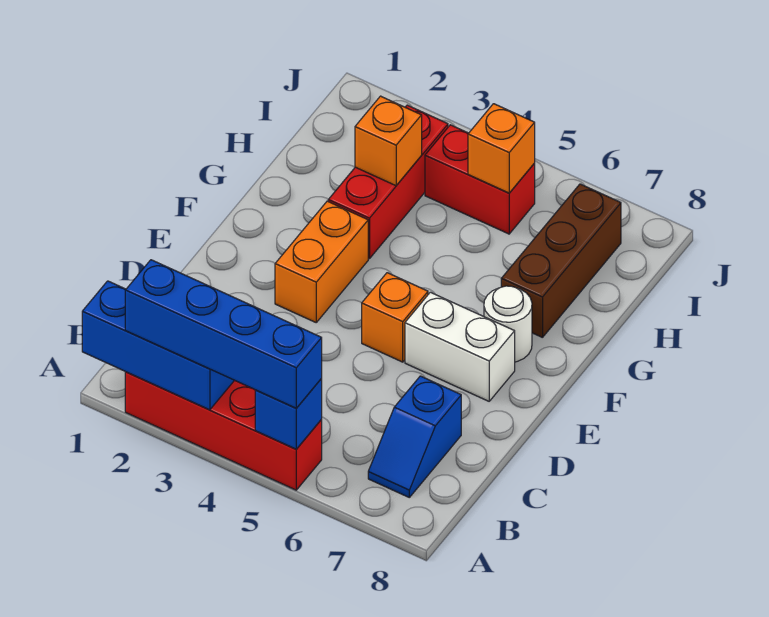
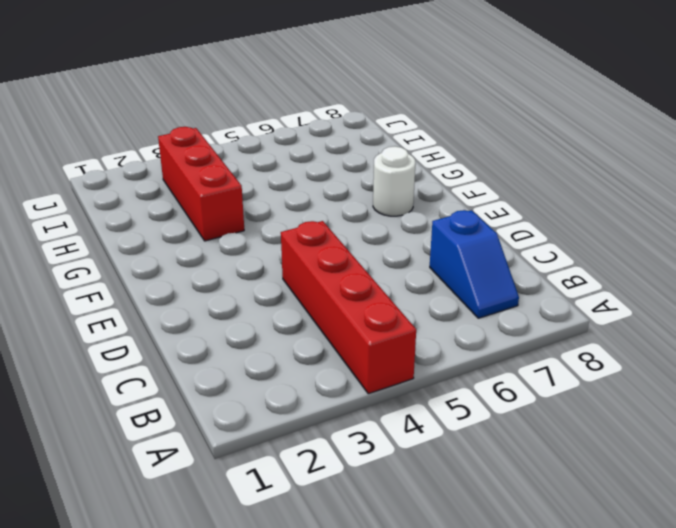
red 1x4 brick [281,221,416,394] -> red 1x4 brick turned to [125,372,322,490]
none -> orange 1x2 brick [275,201,368,322]
none -> orange 1x1 brick [362,273,428,362]
none -> white 1x2 brick [405,292,515,401]

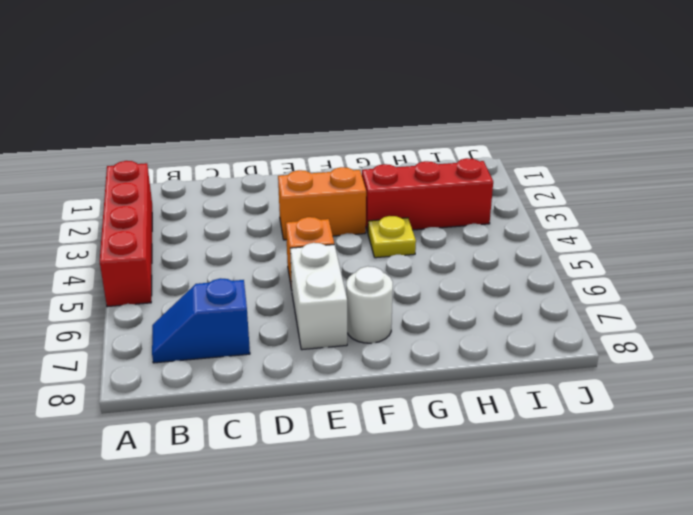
yellow 1x1 plate [368,216,416,258] -> none
none -> brown 1x3 brick [501,184,621,338]
none -> red 1x2 brick [425,125,535,234]
none -> blue 1x3 brick [82,281,234,410]

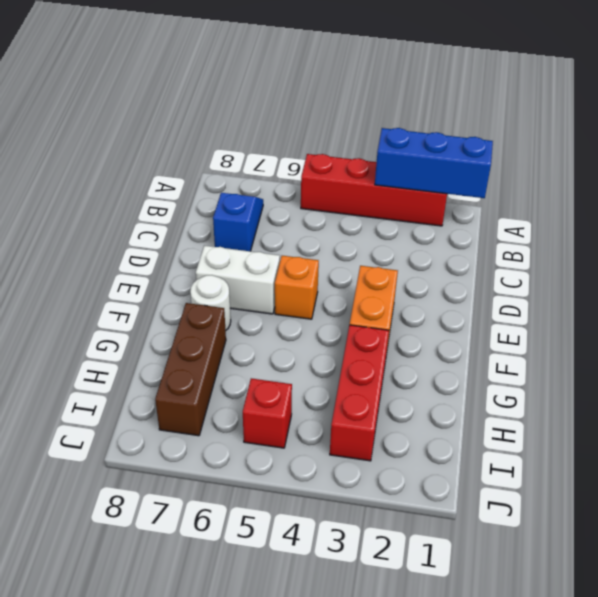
red 1x1 brick [243,378,292,448] -> red 1x2 brick [425,125,535,234]
none -> blue 1x1 brick [255,379,322,449]
none -> orange 1x1 brick [355,96,422,186]
none -> orange 1x1 brick [468,104,535,193]

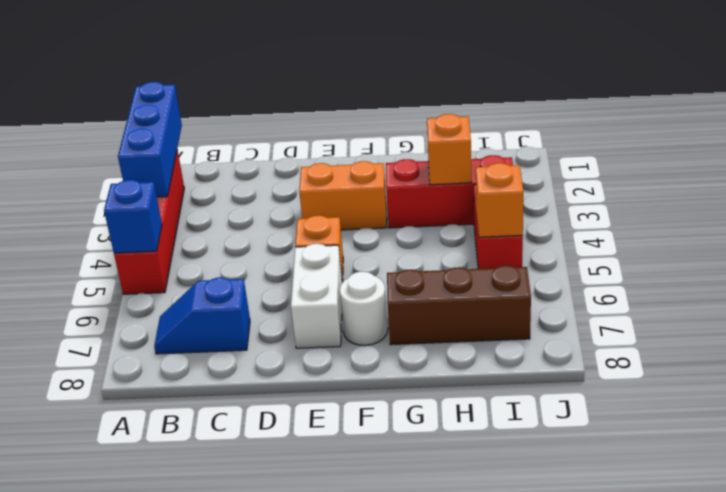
none -> blue 1x4 brick [125,260,322,408]

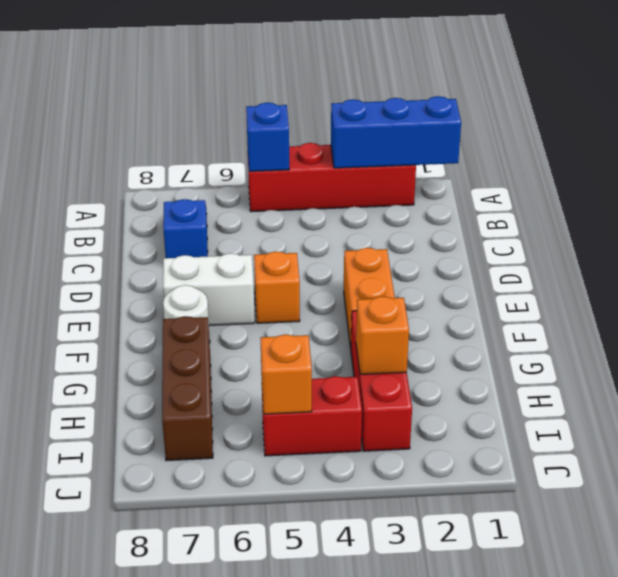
none -> blue 1x4 brick [125,260,322,408]

